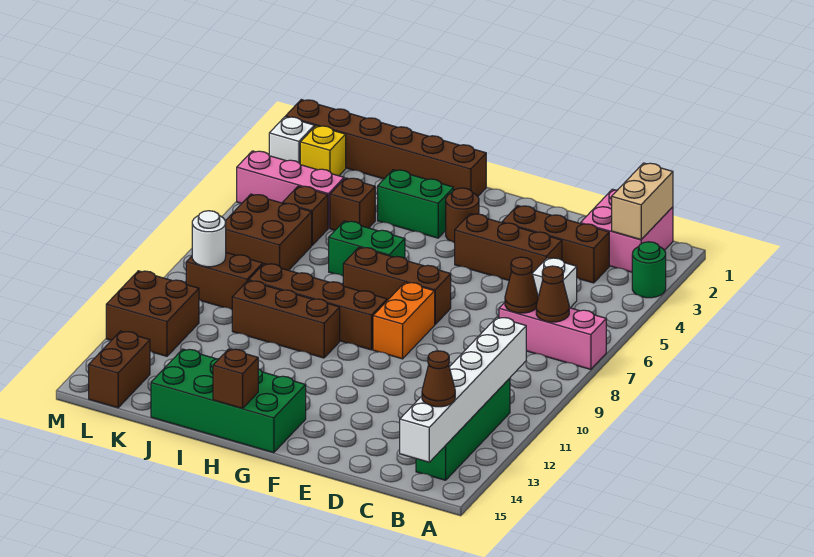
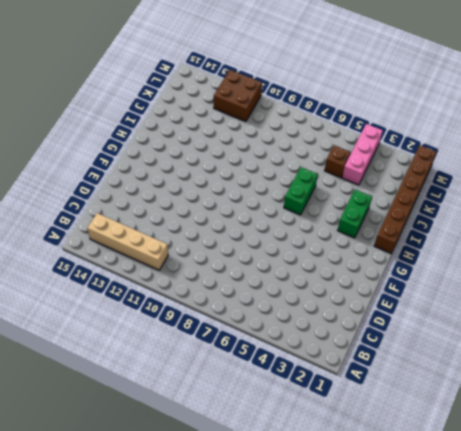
tan 1x4 brick [88,213,168,270] -> green 1x4 brick [416,378,510,480]
none -> green 1x1 round brick [632,242,666,298]
none -> pink 1x3 brick [499,302,606,369]
none -> pink 2x2 brick [581,189,673,272]
none -> brown 1x3 brick [502,206,609,283]

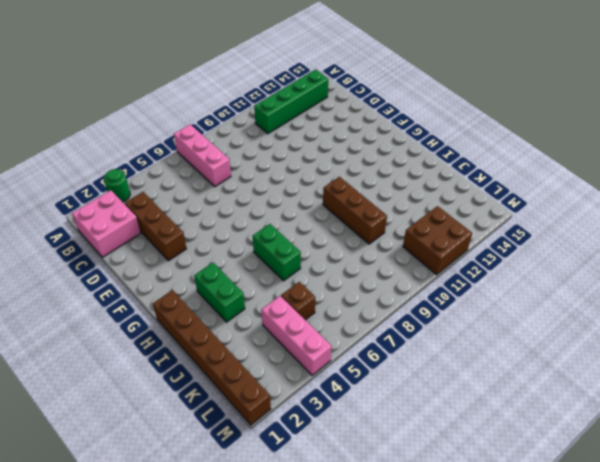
none -> white 1x1 brick [532,258,577,308]
none -> brown 1x3 brick [455,214,562,280]
none -> brown 1x3 brick [343,247,451,324]
none -> orange 1x2 brick [373,282,435,359]

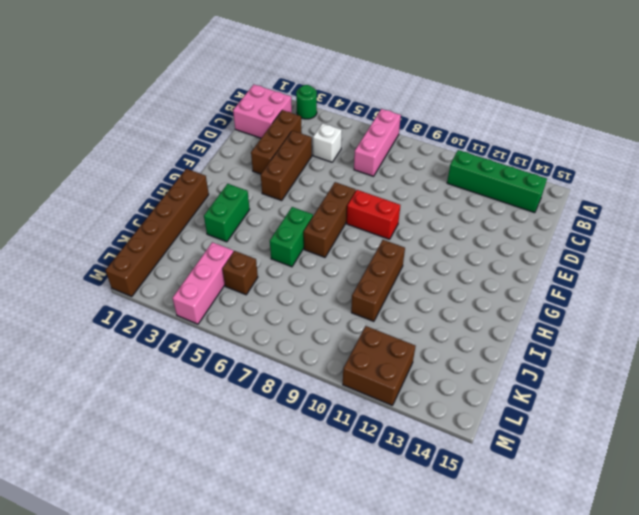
red 1x2 brick [347,190,400,239] -> orange 1x2 brick [373,282,435,359]
none -> brown 1x1 round brick [446,188,479,243]
none -> brown 1x4 brick [249,264,387,350]
none -> green 2x4 brick [151,349,306,453]
none -> brown 1x1 brick [330,178,375,230]

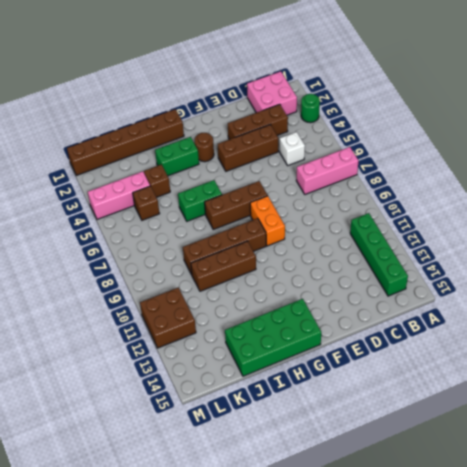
none -> brown 2x2 brick [226,194,312,270]
none -> brown 1x2 brick [186,253,263,309]
none -> yellow 1x1 brick [300,126,346,176]
none -> brown 1x2 brick [89,331,150,408]

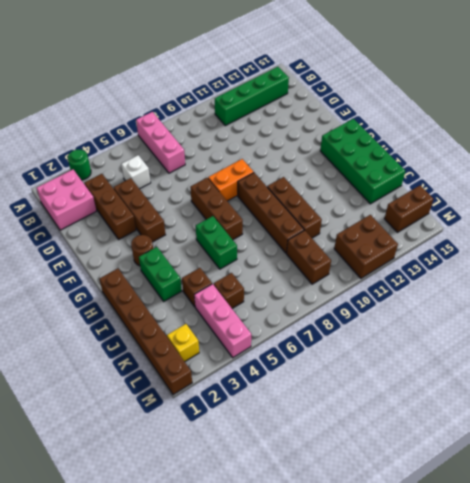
none -> brown 2x2 brick [226,194,312,270]
none -> white 1x1 brick [269,117,314,163]
none -> tan 1x2 brick [612,163,673,240]
none -> brown 1x1 cone [536,266,569,322]

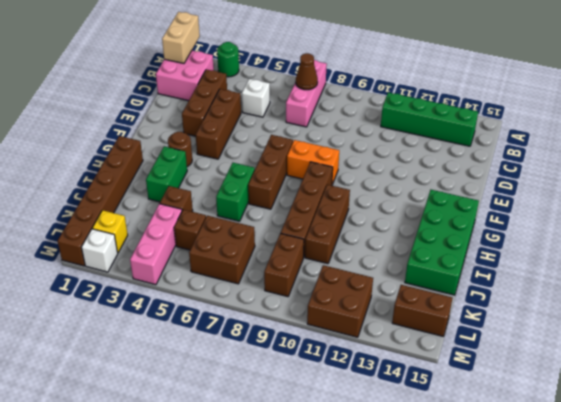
tan 1x2 brick [162,12,200,63] -> tan 1x2 brick turned to [612,163,673,240]
none -> white 1x6 brick [400,317,526,462]
none -> brown 1x1 cone [505,257,538,313]
none -> brown 1x1 brick [213,349,258,408]
none -> white 1x1 round brick [192,211,226,267]

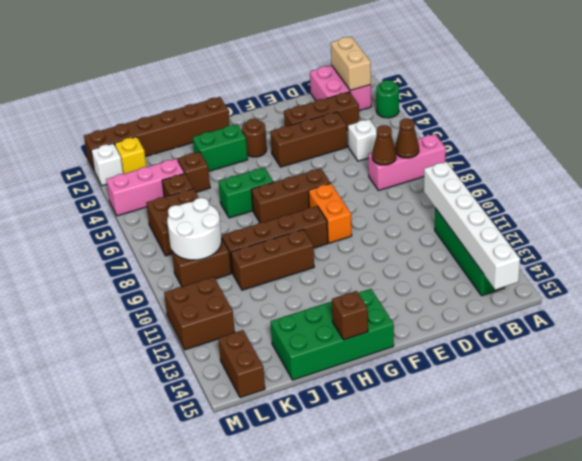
white 2x2 round brick [167,198,222,260] -> white 1x1 round brick [192,211,226,267]
none -> brown 1x1 cone [422,351,455,407]

